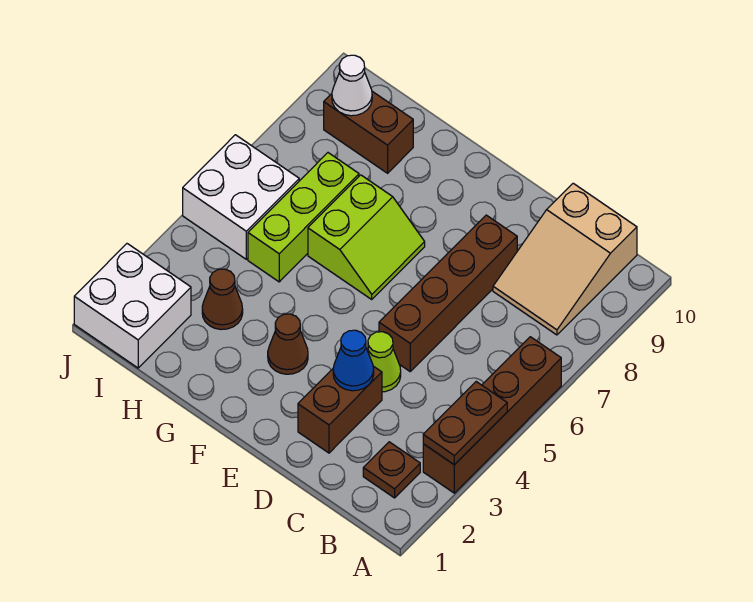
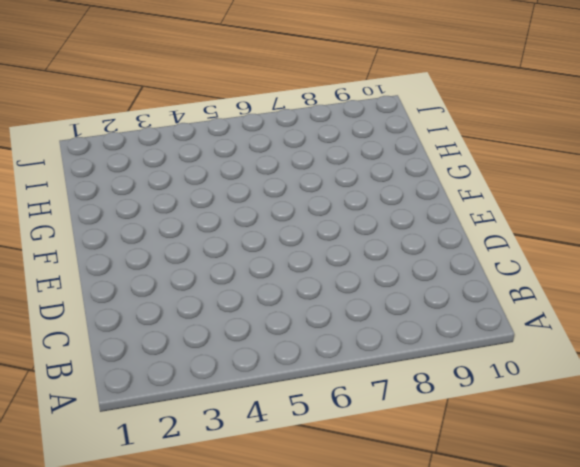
none -> brown 1x4 brick [423,337,561,493]
none -> brown 1x1 plate [363,442,420,498]
none -> tan 2x3 slope [493,183,637,335]

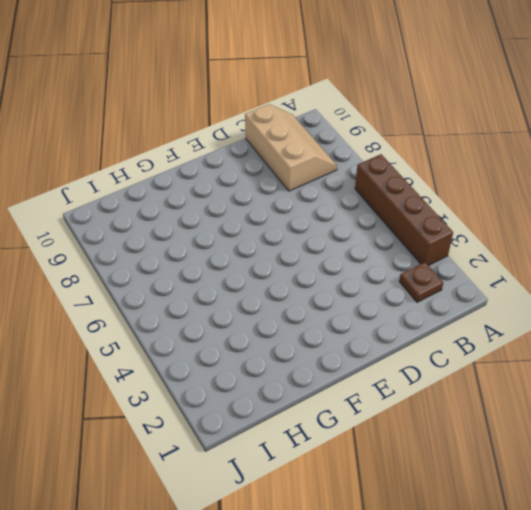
tan 2x3 slope [245,104,337,191] -> tan 2x3 slope turned to [493,183,637,335]
none -> brown 1x2 brick [298,366,382,453]
none -> lime 1x1 cone [367,332,401,392]
none -> brown 1x4 brick [379,215,517,371]

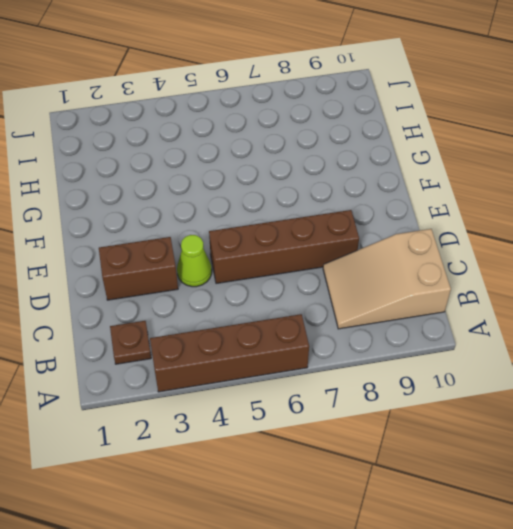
none -> brown 1x1 cone [268,314,308,374]
none -> lime 2x2 slope [308,175,425,299]
none -> brown 1x1 cone [202,269,243,330]

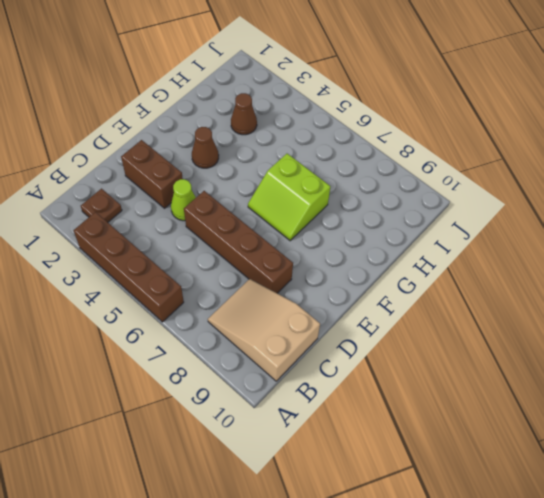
none -> lime 1x3 brick [248,153,359,282]
none -> brown 1x2 brick [324,91,413,173]
none -> white 2x2 brick [74,244,191,368]

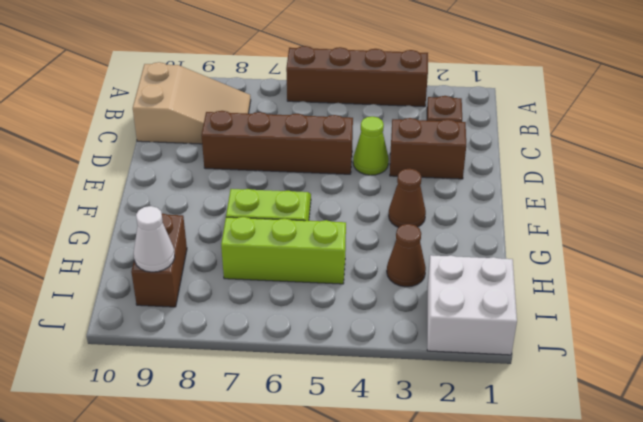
none -> white 2x2 brick [183,135,299,259]
none -> brown 1x2 plate [423,382,507,465]
none -> blue 1x1 cone [333,330,374,391]

